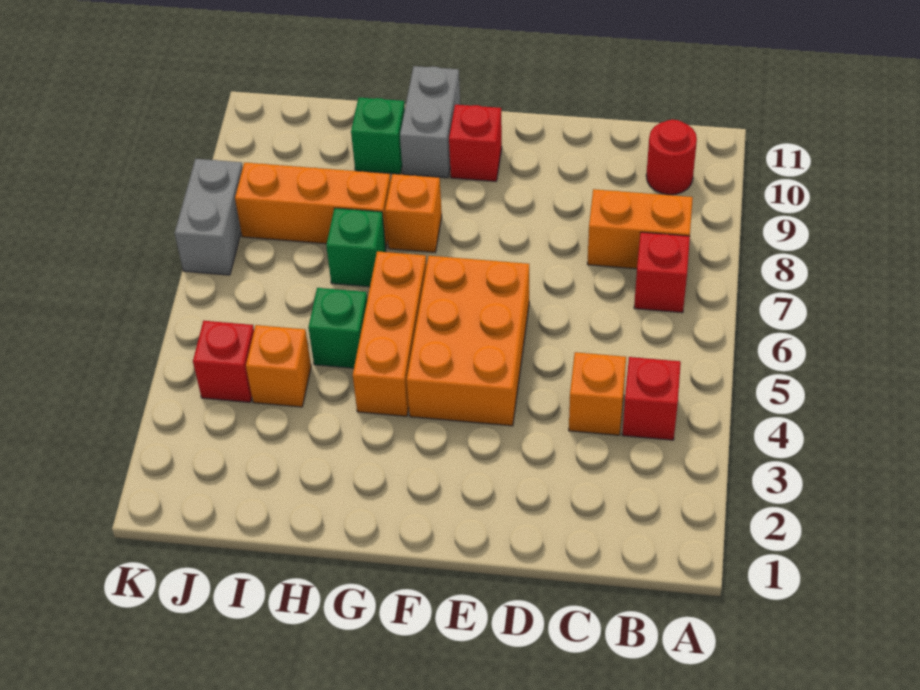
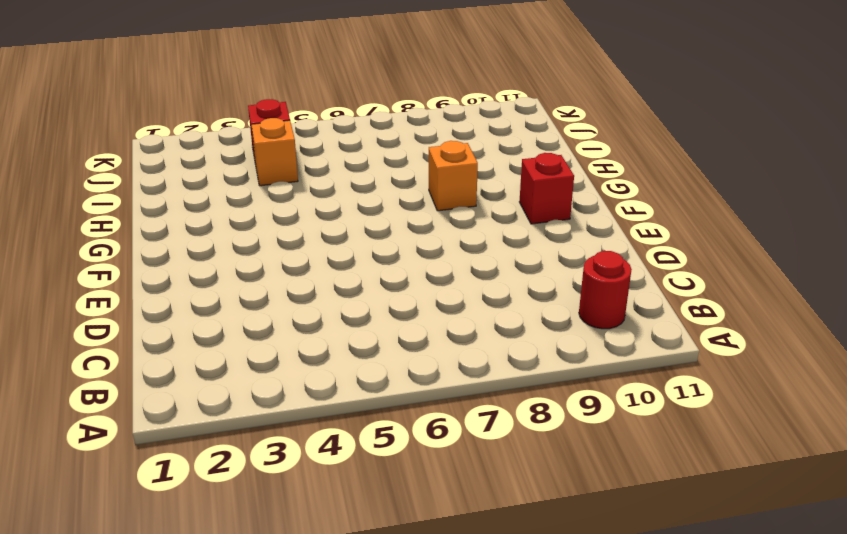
none -> red 1x1 brick [622,357,681,440]
none -> red 1x1 brick [634,232,690,313]
none -> orange 1x2 brick [587,189,693,269]

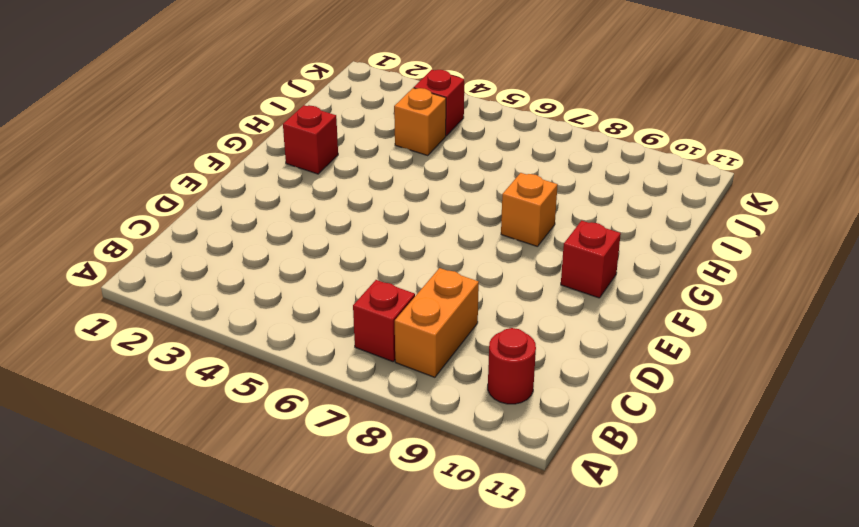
red 1x1 brick [283,105,338,174] -> red 1x1 brick moved to [622,357,681,440]
none -> orange 1x1 brick [569,352,626,435]
none -> orange 2x3 brick [407,256,529,426]
none -> orange 1x3 brick [353,251,427,416]

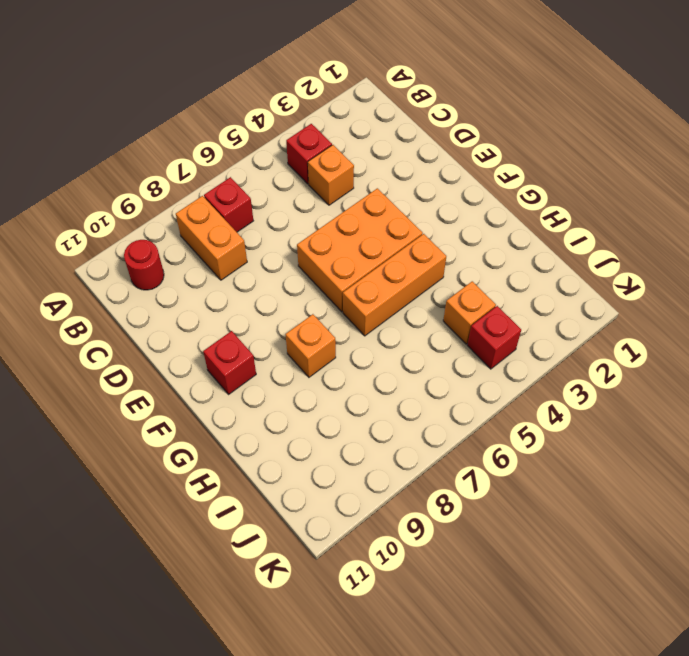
none -> grey 1x2 brick [400,66,460,178]
none -> green 1x1 brick [308,288,367,368]
none -> green 1x1 brick [326,208,386,287]

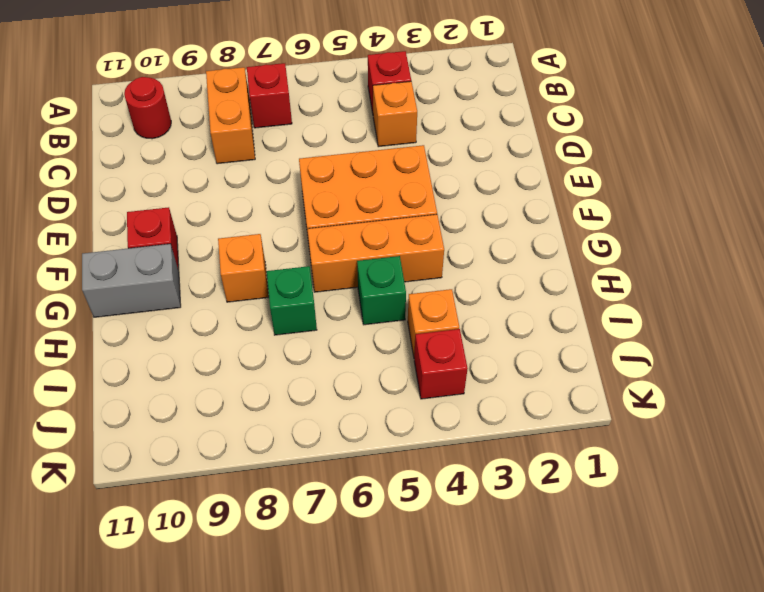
none -> orange 1x3 brick [235,163,391,247]
none -> green 1x1 brick [351,98,405,174]
none -> grey 1x2 brick [175,159,243,275]

